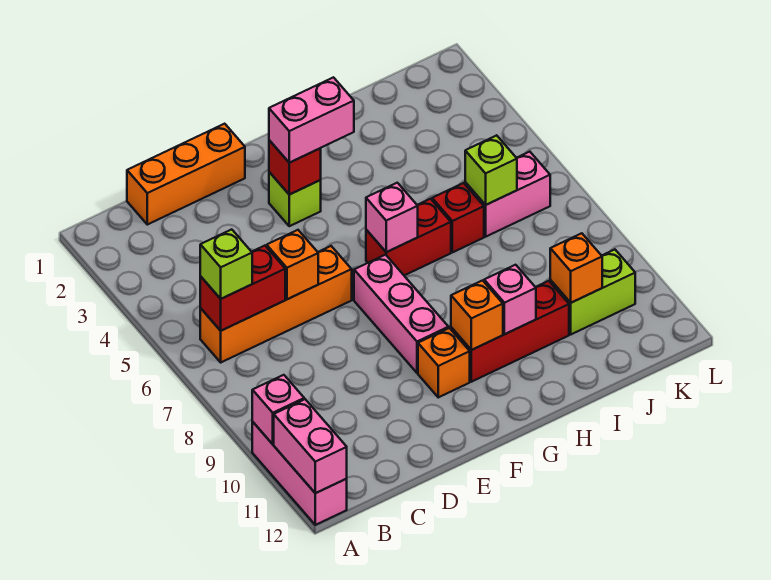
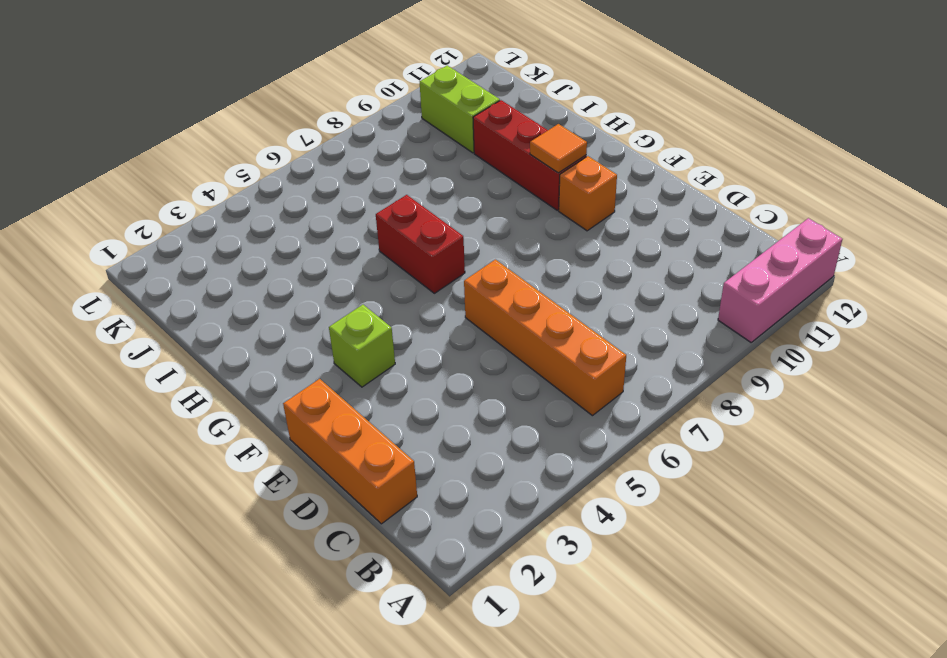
orange 1x1 tile [530,124,587,173] -> orange 1x1 brick [451,281,503,350]
none -> pink 1x3 brick [354,255,449,373]
none -> red 1x1 brick [432,183,484,252]
none -> pink 1x2 brick [465,152,550,237]

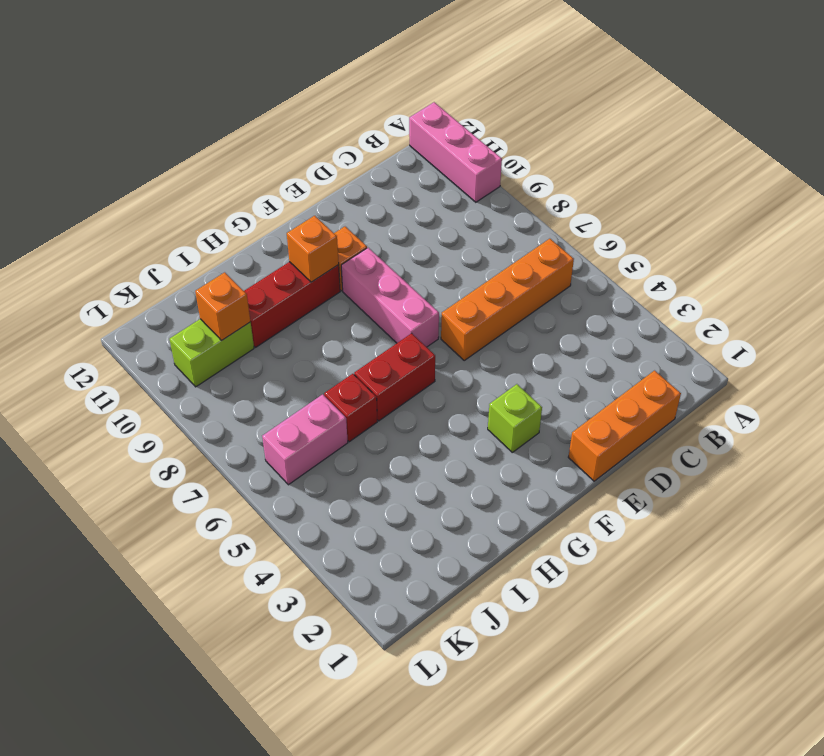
none -> pink 1x1 brick [252,375,304,444]
none -> pink 1x2 brick [274,399,347,493]
none -> red 1x2 brick [200,246,285,331]

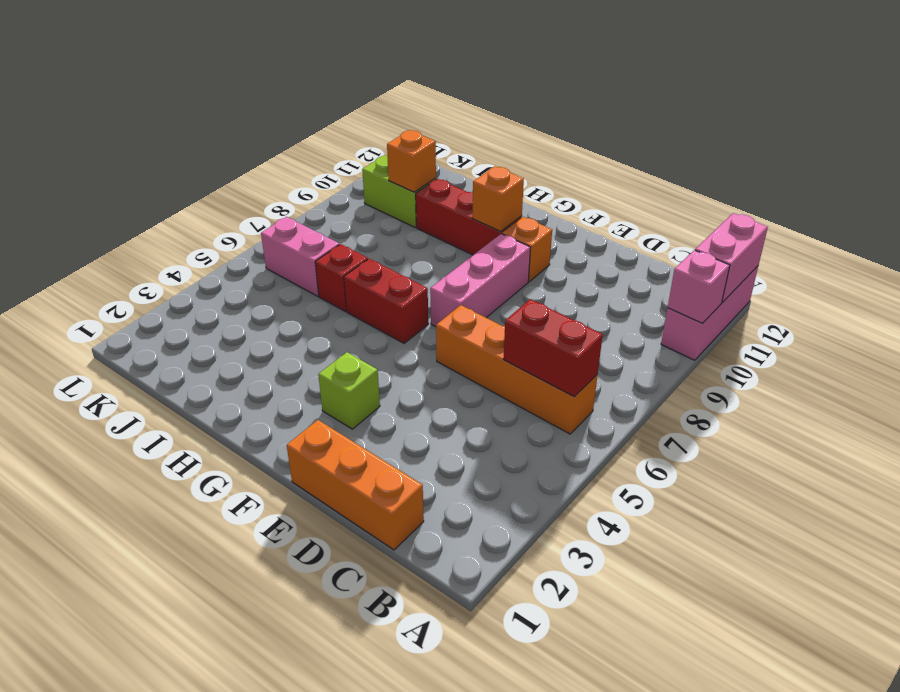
none -> orange 1x1 brick [267,230,318,299]
none -> red 1x1 brick [269,140,321,195]
none -> pink 1x1 brick [366,183,418,252]

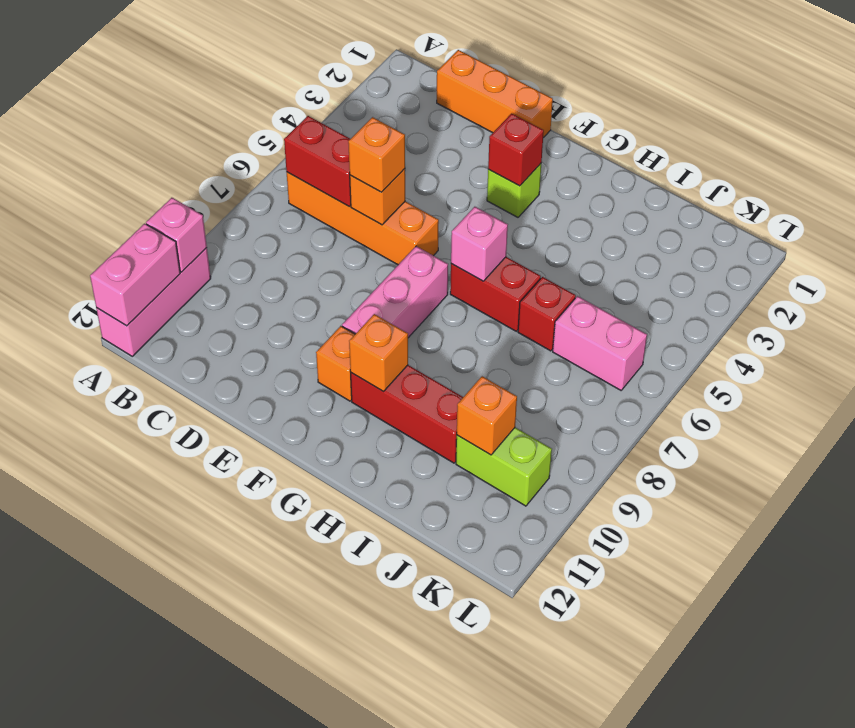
orange 1x1 brick [348,117,405,192] -> none
none -> pink 1x1 brick [484,265,536,334]
none -> lime 1x1 brick [465,135,517,205]
none -> lime 1x1 brick [200,229,252,299]

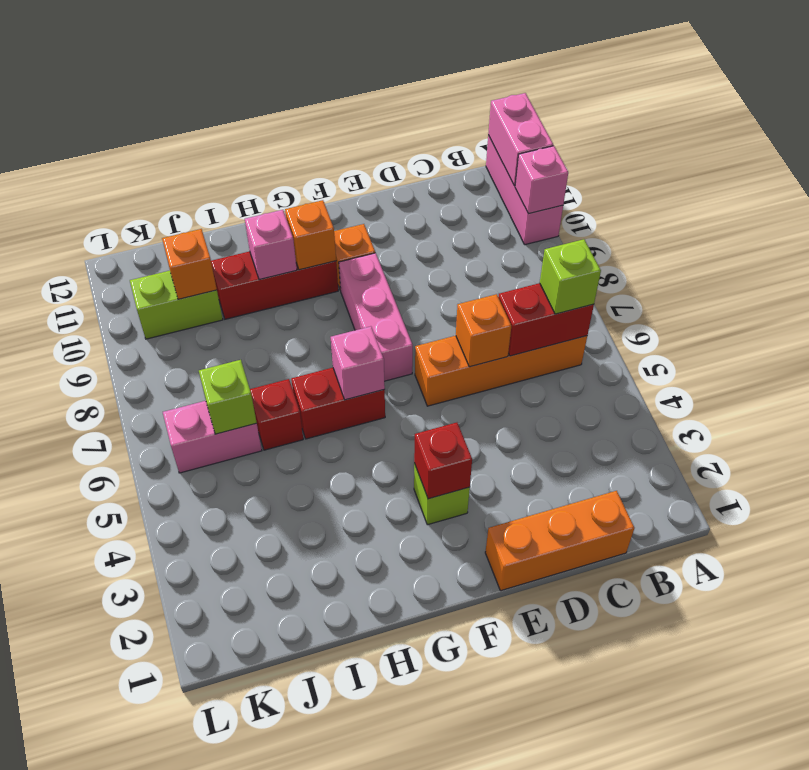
none -> pink 1x2 brick [269,77,354,163]

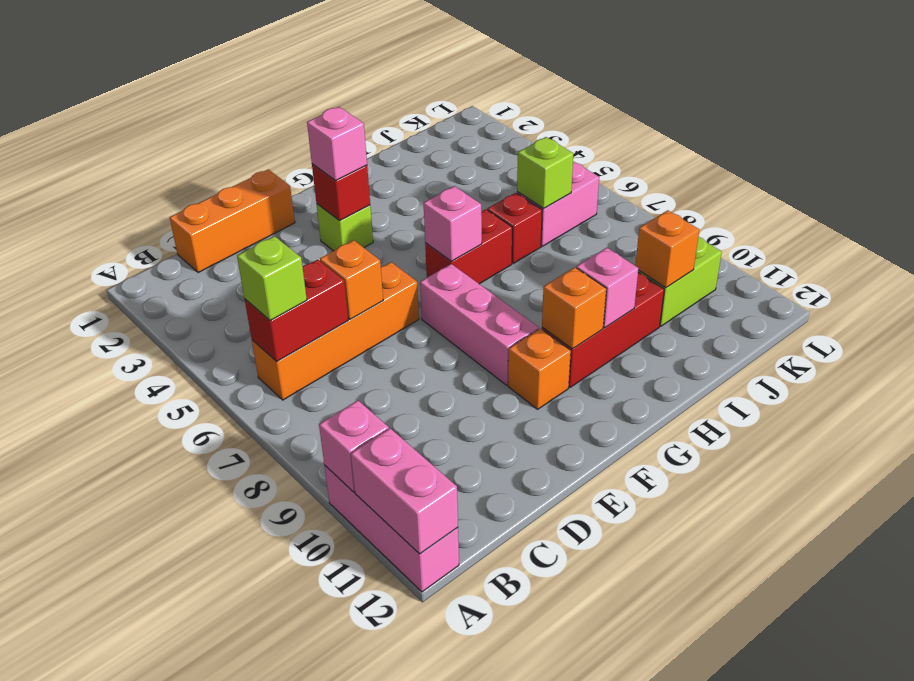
pink 1x1 brick [307,107,367,181] -> pink 1x2 brick [269,77,354,163]

